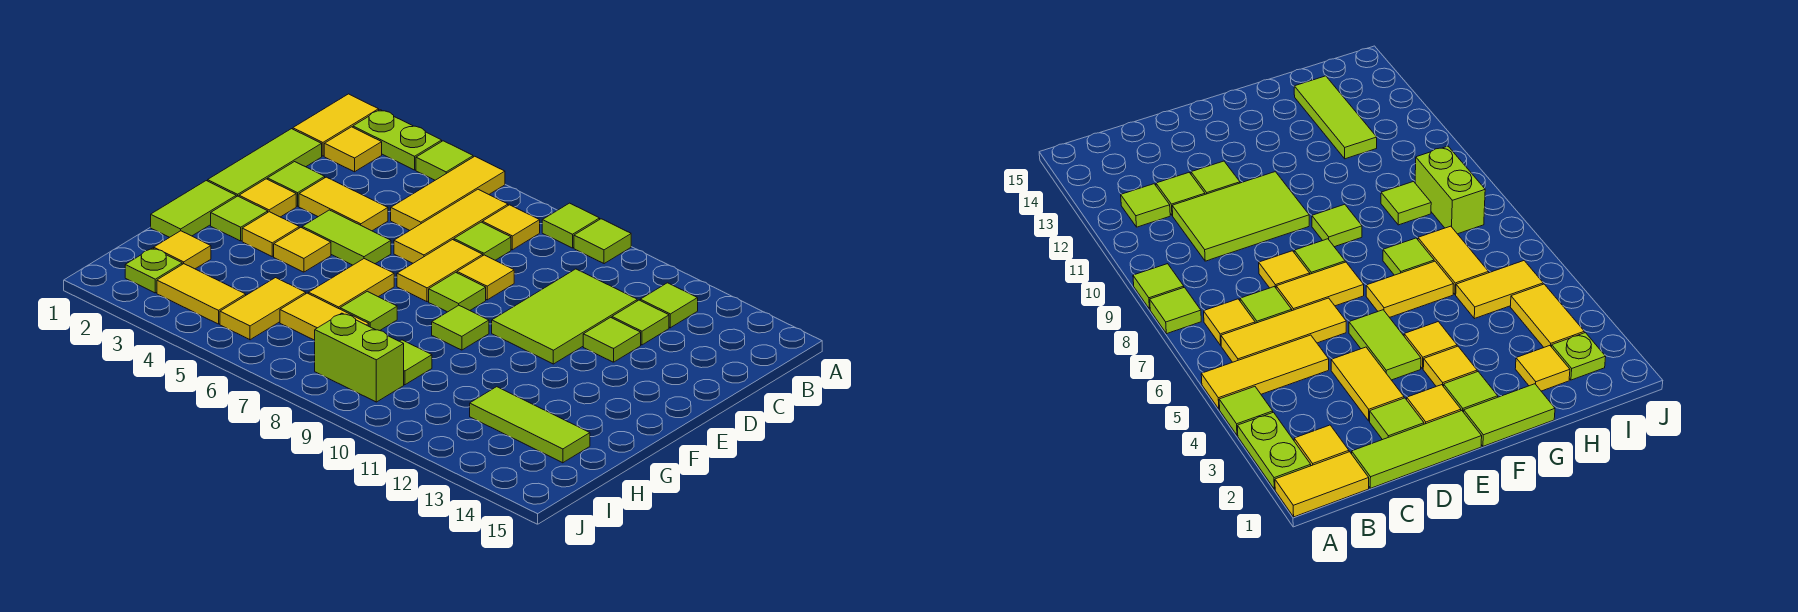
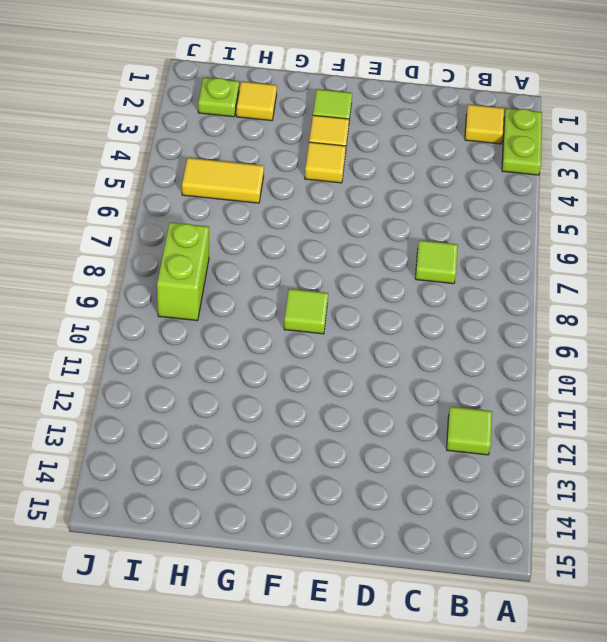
none -> yellow 1x2 tile [293,94,379,156]
none -> lime 1x1 tile [416,141,473,180]
none -> yellow 1x3 tile [391,156,505,231]
none -> lime 1x1 tile [542,203,600,248]

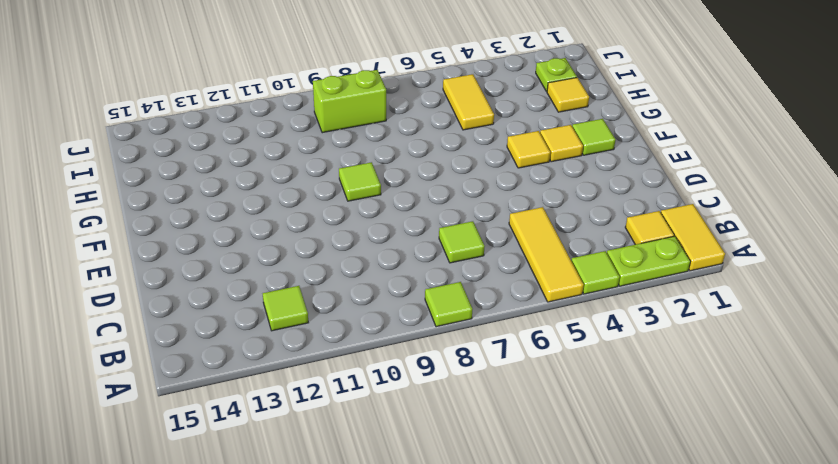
none -> lime 1x1 tile [574,219,631,264]
none -> yellow 1x3 tile [394,189,508,263]
none -> yellow 1x1 tile [482,205,540,250]
none -> lime 1x3 tile [208,129,322,197]

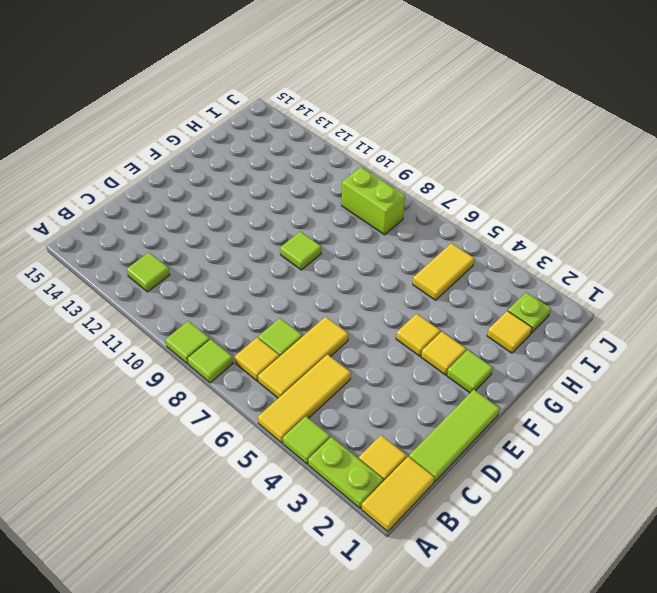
none -> lime 2x3 tile [492,269,637,364]
none -> lime 1x1 tile [612,300,669,345]
none -> lime 1x1 tile [268,162,325,206]
none -> yellow 1x2 tile [299,177,388,231]

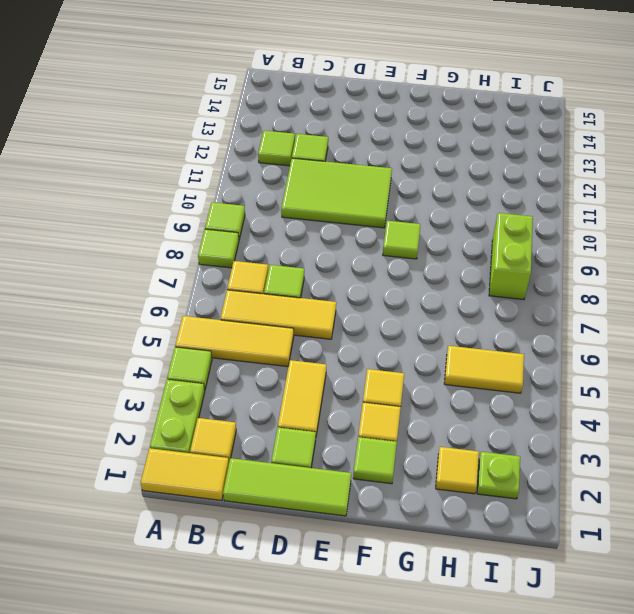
none -> yellow 1x2 tile [397,240,483,302]
none -> yellow 1x1 tile [457,255,514,300]
none -> lime 1x1 tile [583,317,641,362]
none -> yellow 1x1 tile [239,179,296,217]

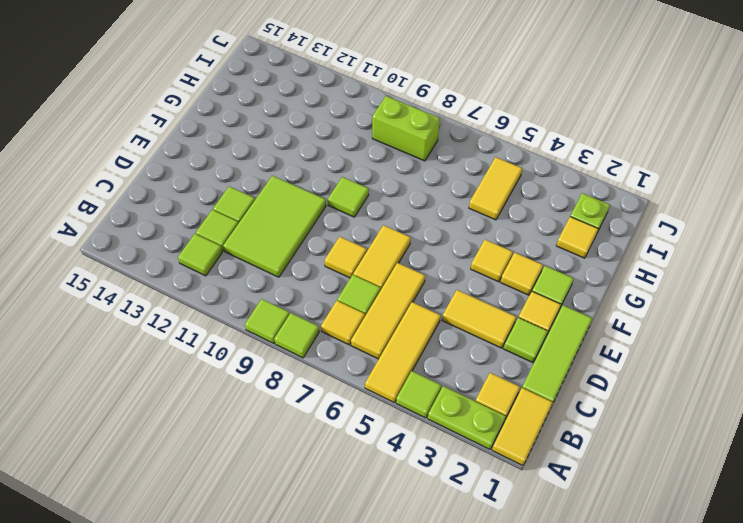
none -> lime 1x2 tile [302,210,391,265]
none -> lime 1x1 tile [429,272,486,312]
none -> lime 1x2 tile [151,181,236,237]
none -> yellow 1x2 tile [309,259,394,309]

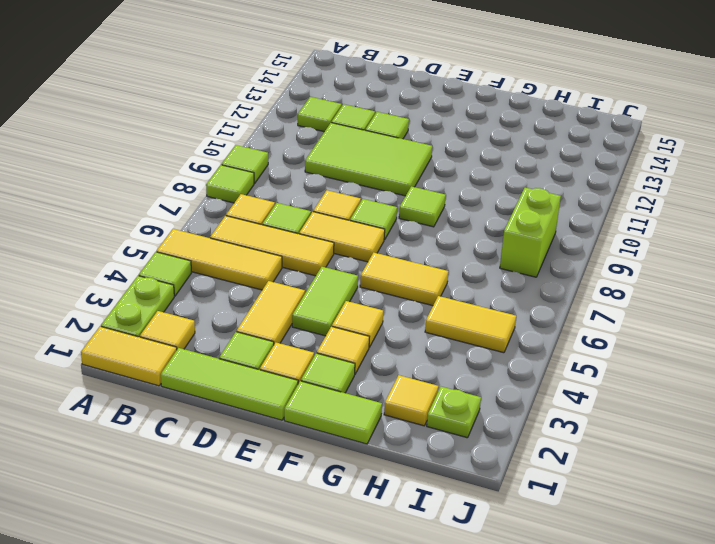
none -> lime 1x1 tile [340,291,397,330]
none -> yellow 1x2 tile [280,293,369,340]
none -> lime 1x1 tile [400,340,432,385]
none -> lime 1x3 tile [470,387,590,463]

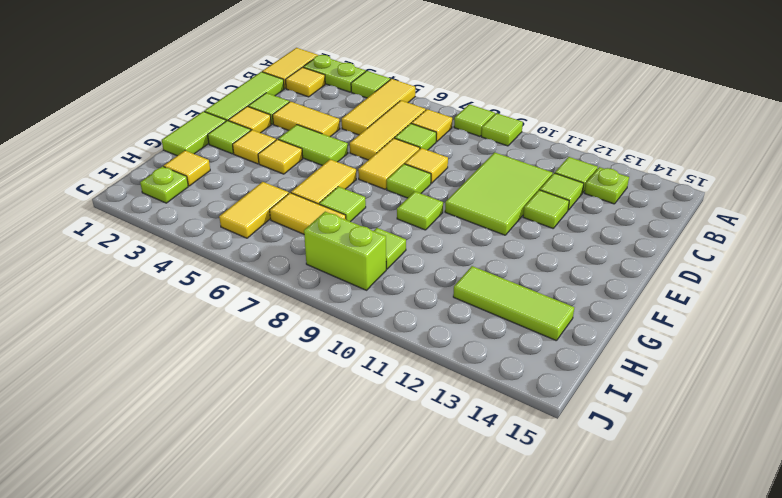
lime 1x1 plate [585,167,629,204] -> none
none -> yellow 1x2 tile [157,264,246,324]

